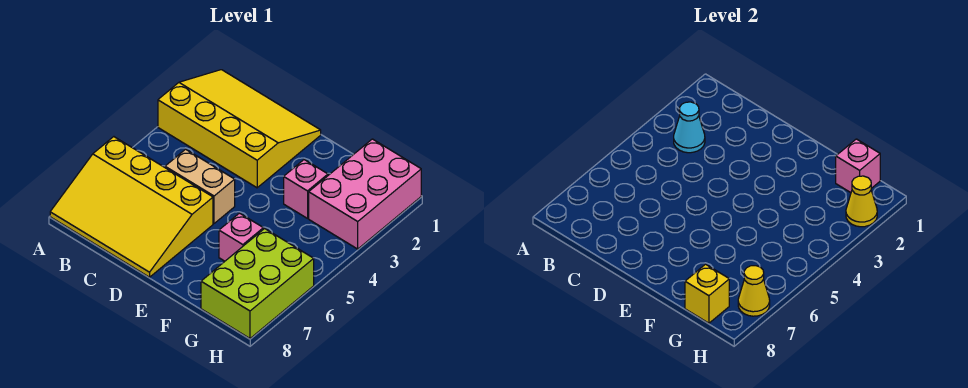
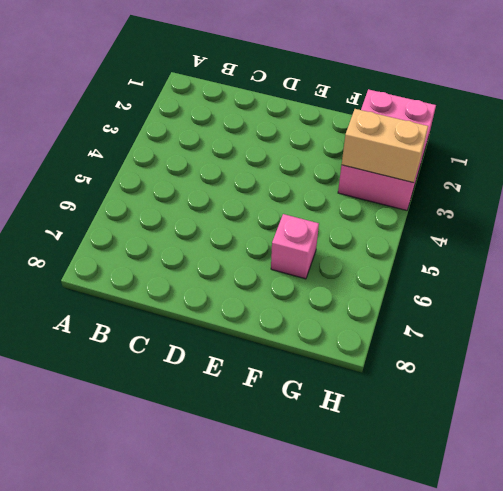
tan 1x2 brick [342,109,428,183] -> tan 1x2 brick moved to [165,149,235,223]
none -> yellow 3x4 slope [158,70,321,188]
none -> yellow 3x4 slope [50,137,213,277]
none -> pink 1x1 brick [284,160,328,218]

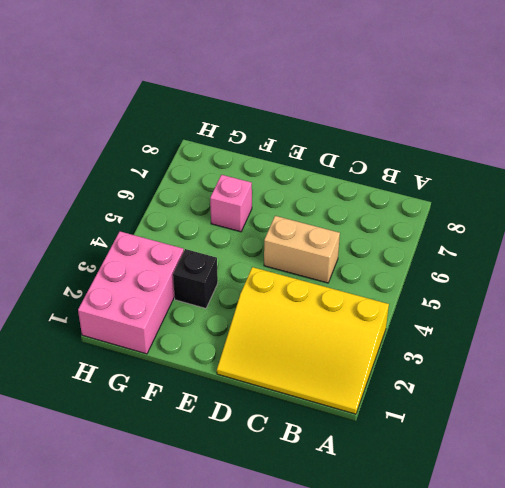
black 1x1 brick [173,249,218,308] -> pink 1x1 brick [284,160,328,218]
none -> yellow 3x4 slope [50,137,213,277]
none -> lime 2x3 brick [201,229,314,338]
none -> cyan 1x1 cone [674,102,705,153]

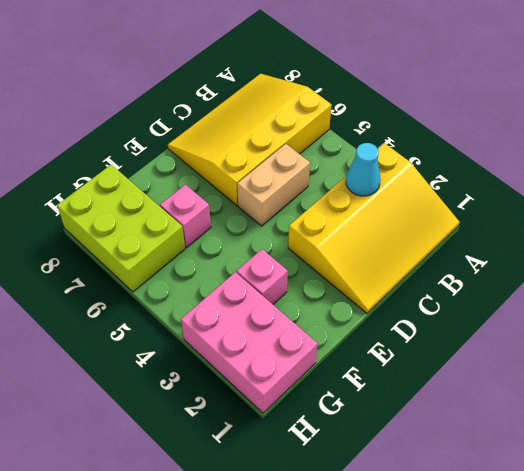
none -> pink 1x1 brick [836,139,880,193]
none -> yellow 1x1 brick [685,264,729,323]
none -> yellow 1x1 cone [846,176,877,227]

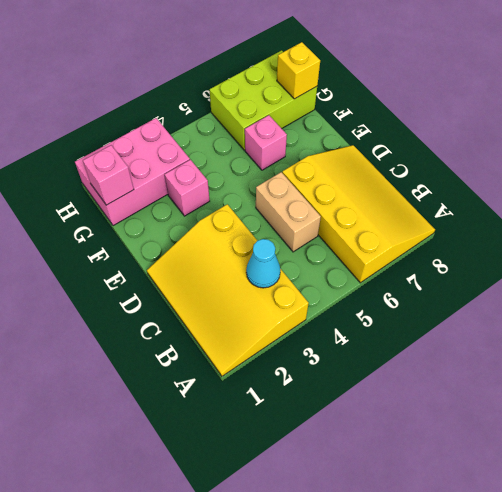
none -> yellow 1x1 cone [846,176,877,227]
none -> yellow 1x1 cone [738,266,770,316]

